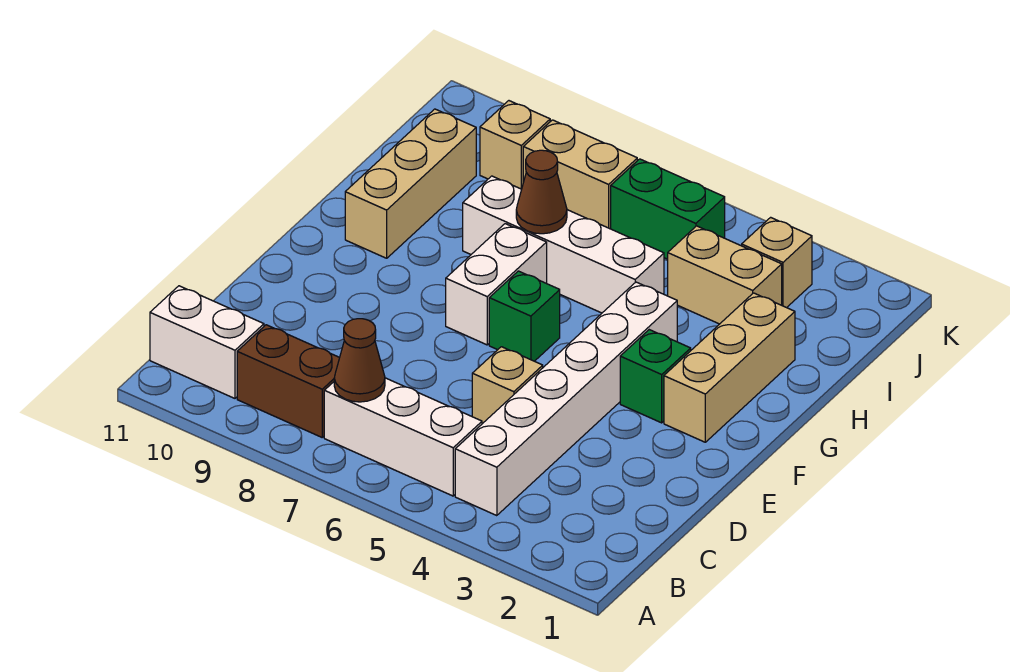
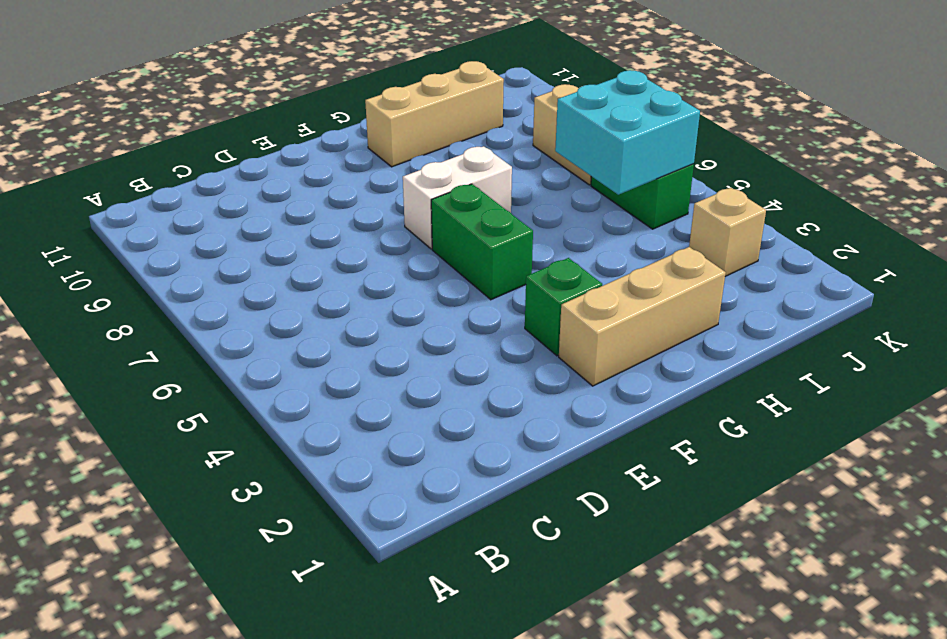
green 1x2 brick [431,184,533,300] -> green 1x1 brick [489,271,560,361]
cyan 2x2 brick [555,70,700,195] -> none
none -> white 1x6 brick [455,282,677,516]
none -> white 1x3 brick [324,378,482,496]
none -> brown 1x2 brick [237,325,340,437]

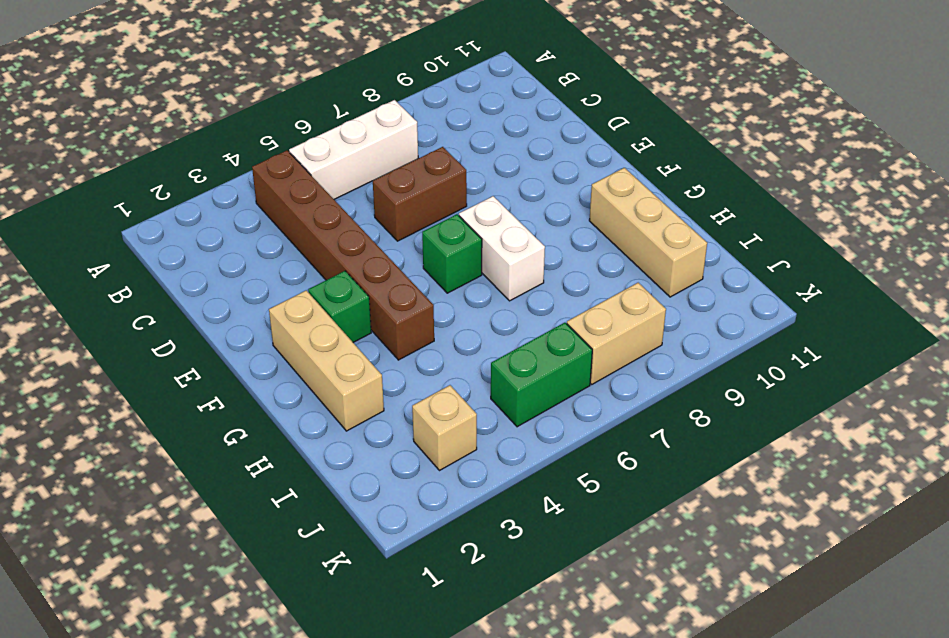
brown 1x6 brick [252,150,434,360] -> white 1x6 brick [455,282,677,516]
brown 1x2 brick [373,147,467,241] -> brown 1x2 brick moved to [237,325,340,437]
none -> white 1x2 brick [150,286,264,398]
none -> tan 1x1 brick [472,347,543,424]
none -> white 1x4 brick [463,176,664,313]

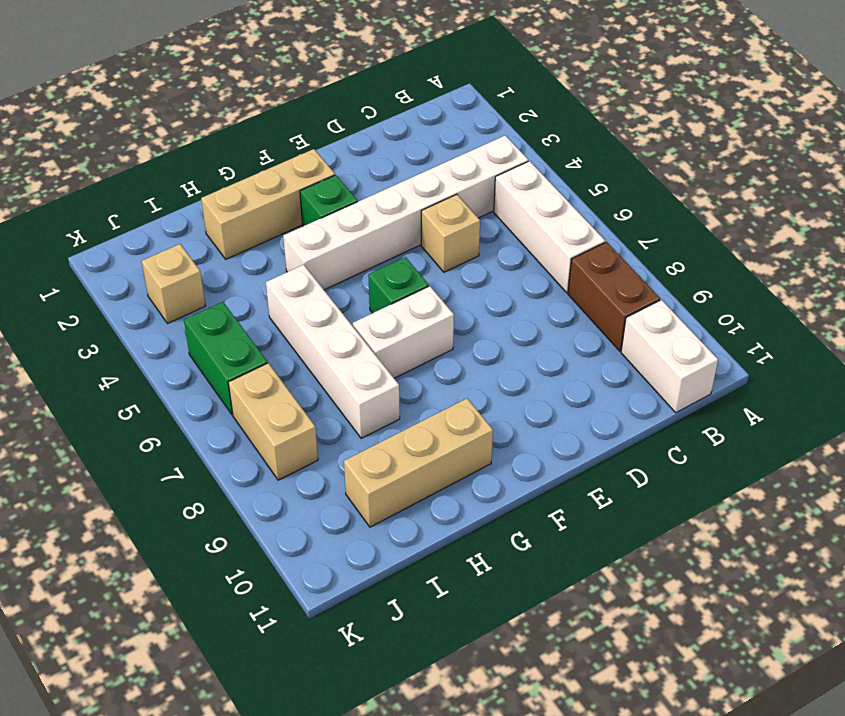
none -> tan 1x2 brick [668,226,782,324]
none -> tan 1x1 brick [480,101,550,189]
none -> brown 1x1 cone [334,319,385,402]

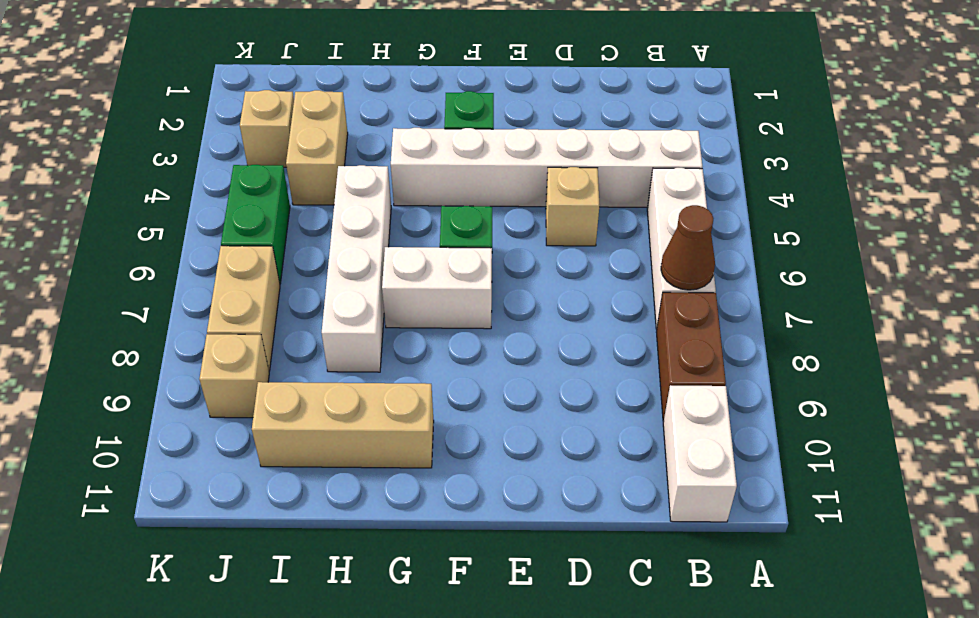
none -> tan 1x3 brick [664,293,795,442]
none -> brown 1x1 cone [516,150,567,234]

